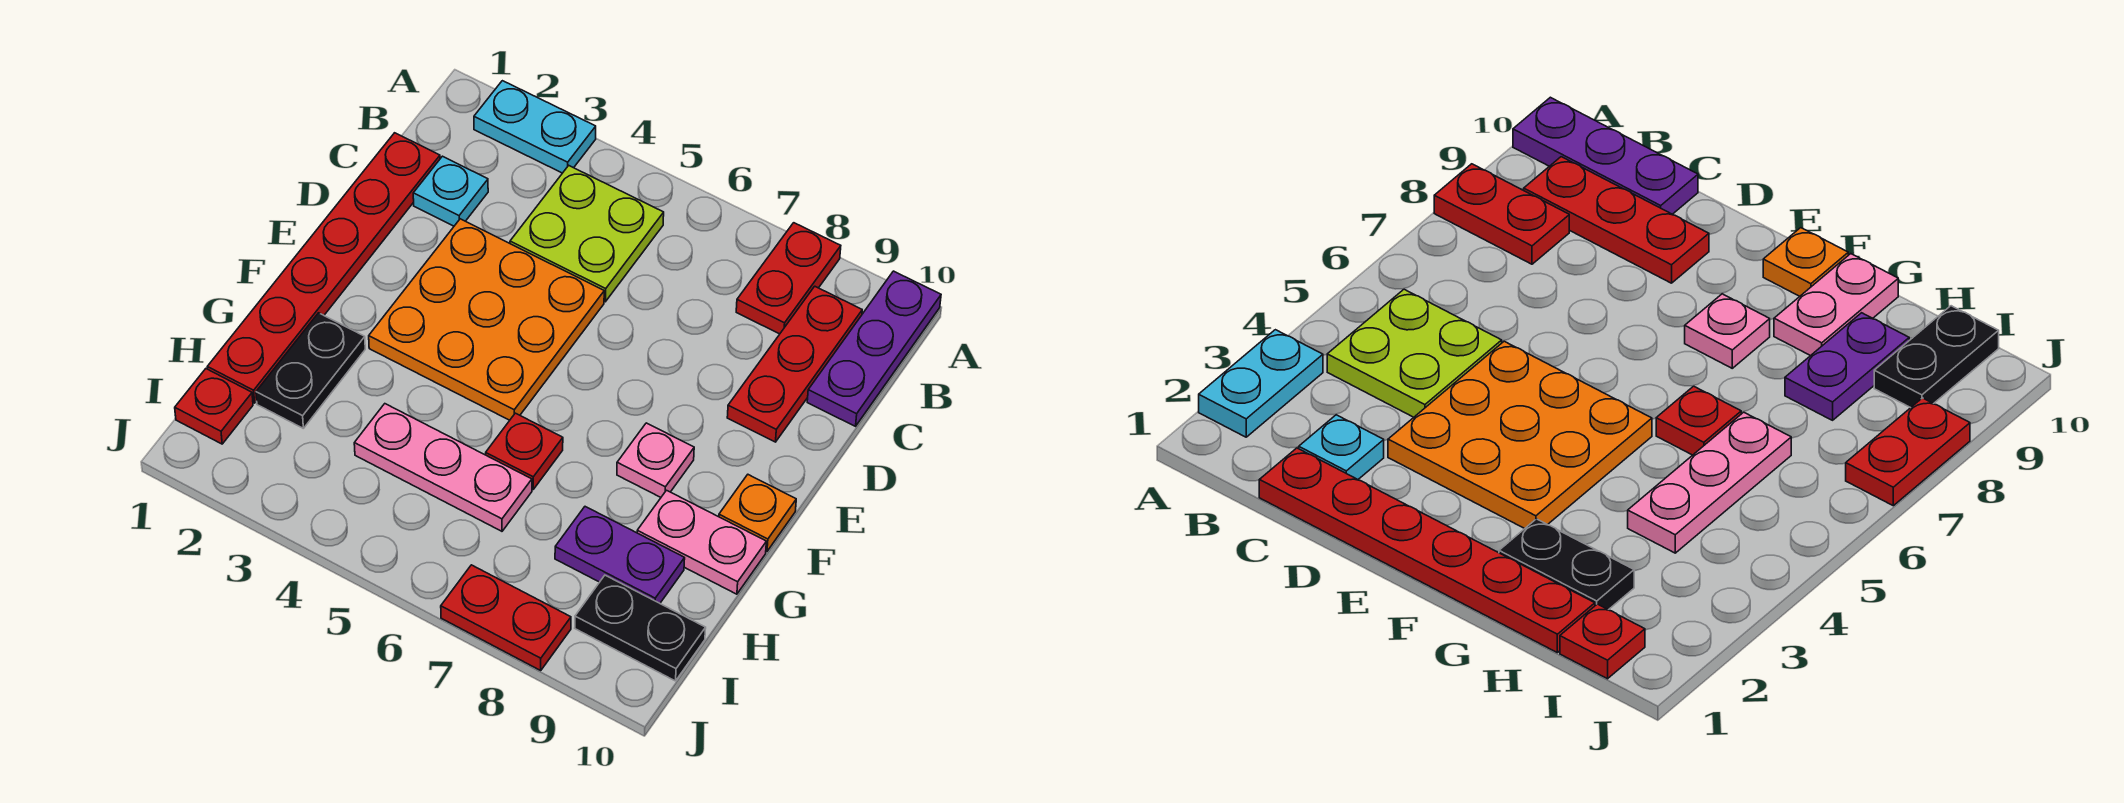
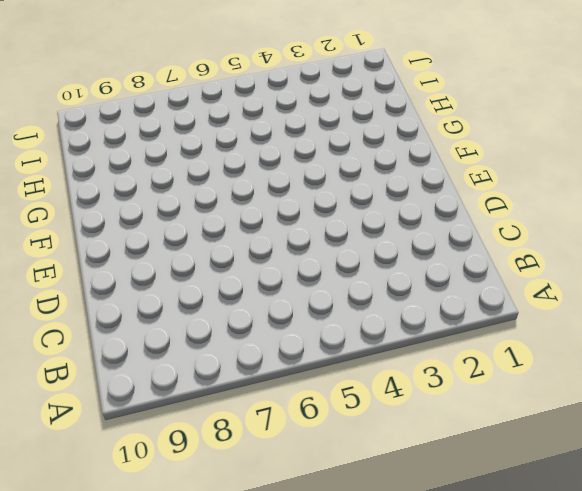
none -> cyan 1x2 plate [474,81,596,173]
none -> red 1x2 plate [736,223,841,334]
none -> purple 1x3 plate [807,271,941,426]

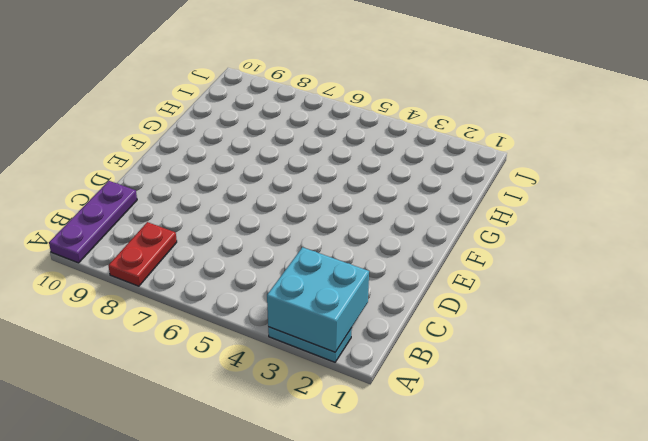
cyan 2x2 brick [267,247,369,352] -> none
none -> lime 2x2 plate [510,166,664,302]
none -> red 1x3 plate [727,286,862,442]
none -> red 1x6 plate [207,133,440,403]

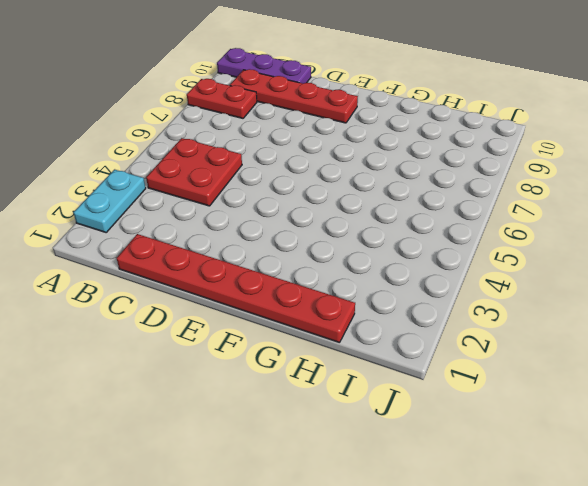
red 2x2 plate [146,138,242,206] -> lime 2x2 plate [510,166,664,302]
red 1x4 plate [230,69,358,123] -> red 1x3 plate [727,286,862,442]
none -> cyan 1x1 plate [413,156,488,226]
none -> orange 3x3 plate [369,219,604,420]
none -> pink 1x1 plate [617,423,694,497]

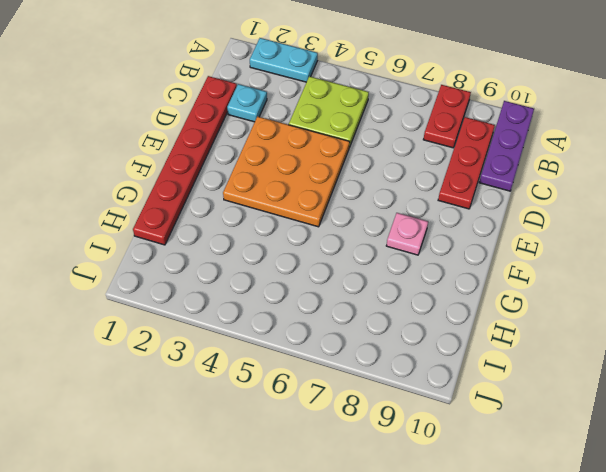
none -> orange 1x1 plate [719,475,796,552]
none -> black 1x2 plate [256,313,365,428]
none -> red 1x1 plate [486,413,563,489]

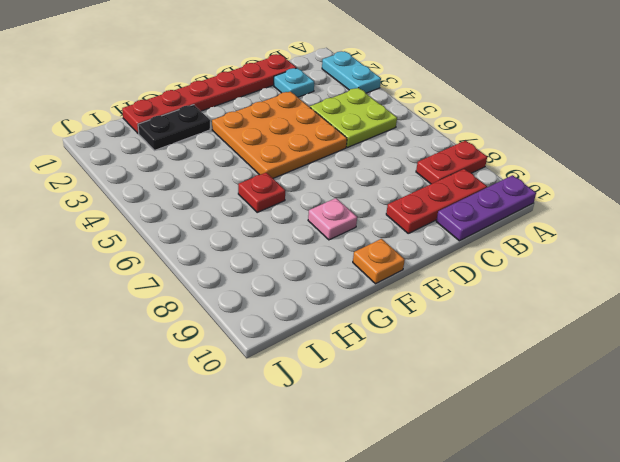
none -> pink 1x2 plate [637,490,766,594]
none -> pink 1x3 plate [354,404,532,531]
none -> purple 1x2 plate [555,507,685,603]

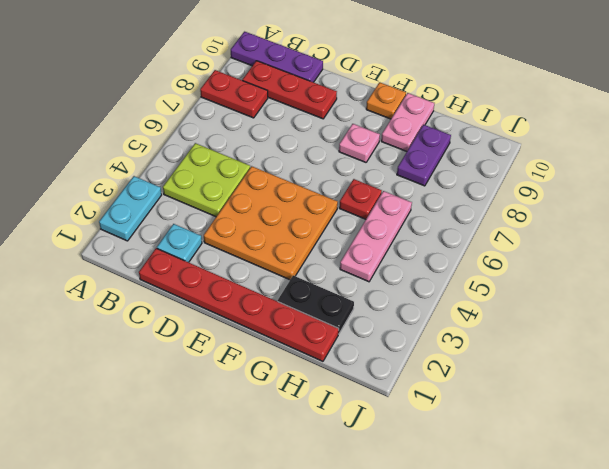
none -> red 1x1 plate [175,369,253,444]
none -> black 1x2 plate [575,575,706,681]
none -> red 1x2 plate [441,565,571,670]

